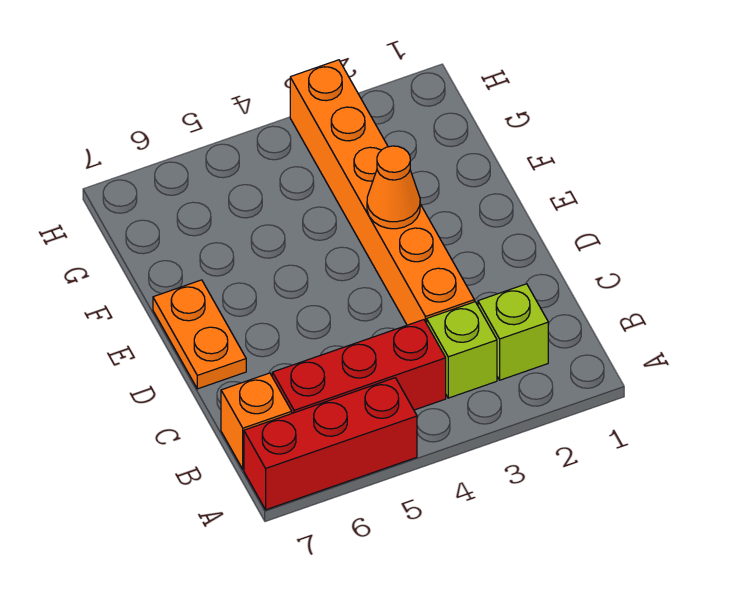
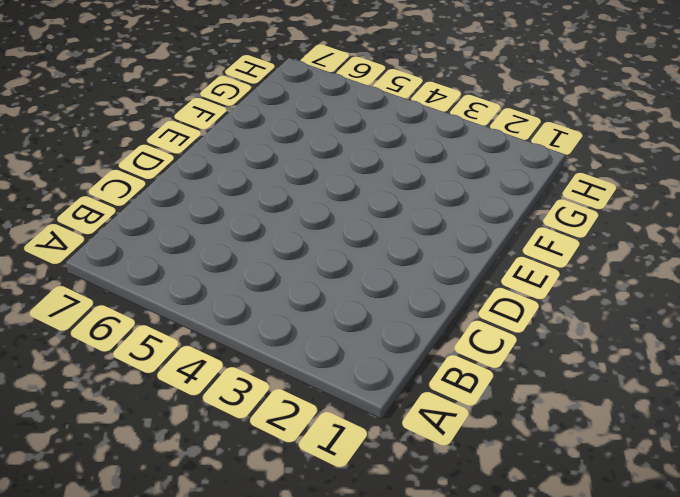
none -> red 1x3 brick [244,378,417,510]
none -> lime 1x1 brick [478,284,548,380]

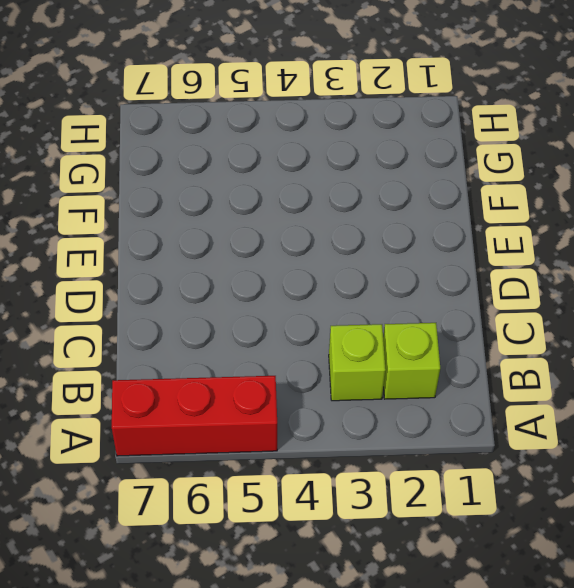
none -> red 1x3 brick [272,320,446,413]
none -> orange 1x1 brick [221,373,292,469]

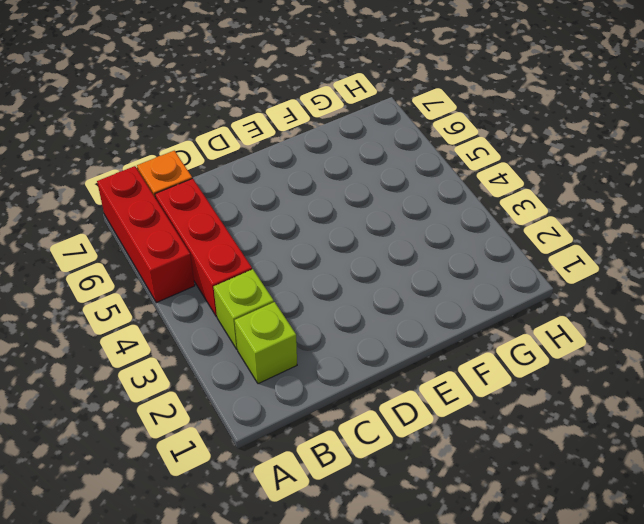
none -> orange 1x6 brick [290,60,474,325]
none -> orange 1x2 plate [153,280,246,389]

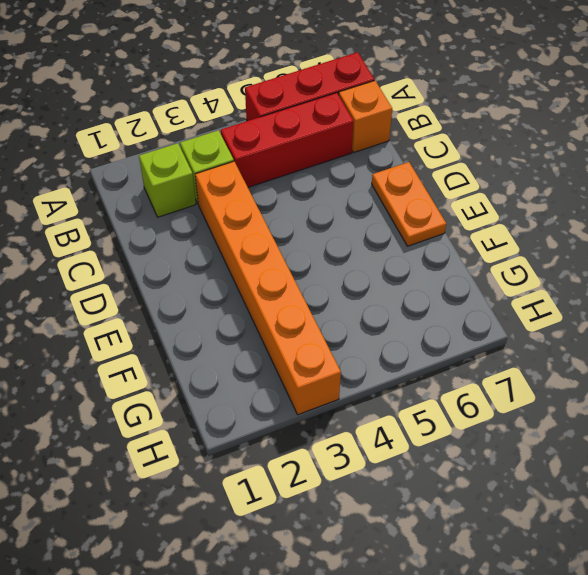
none -> orange 1x1 cone [367,146,420,229]

